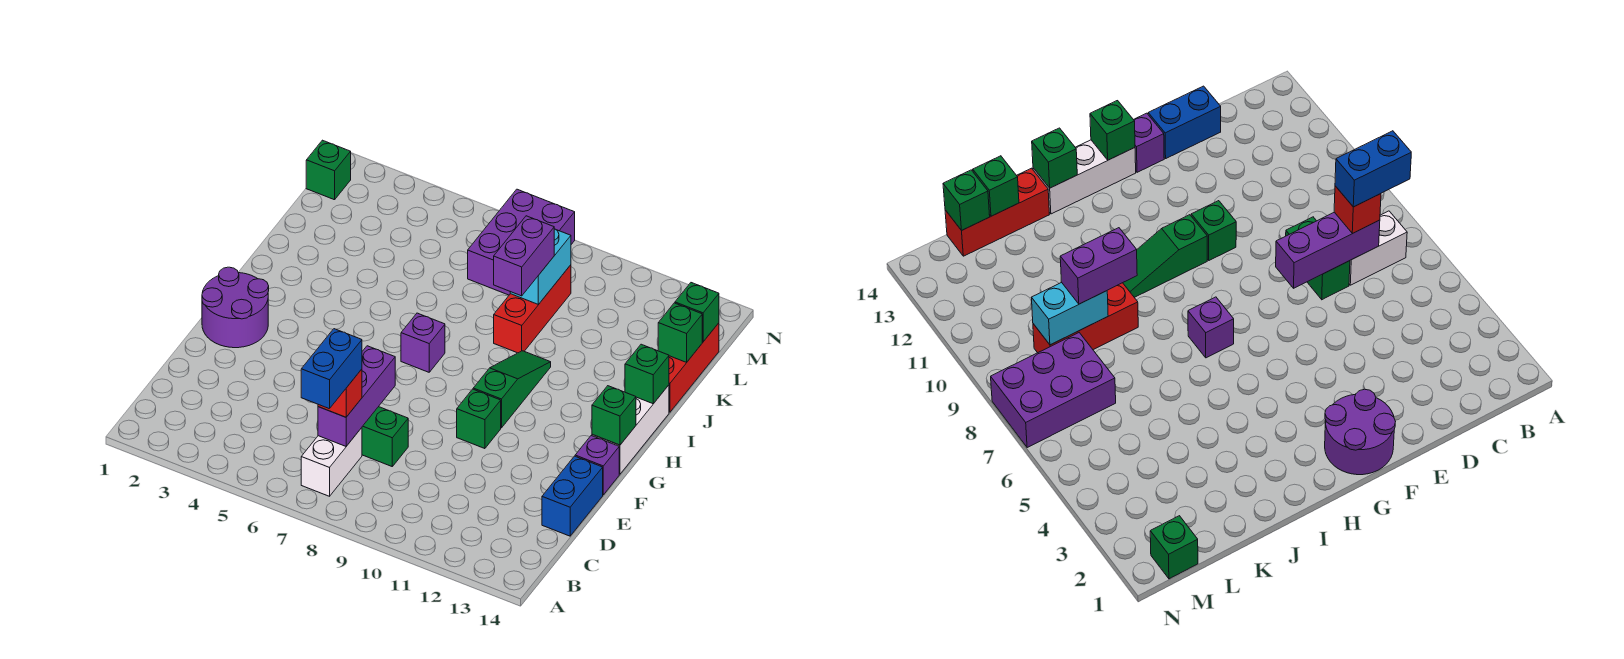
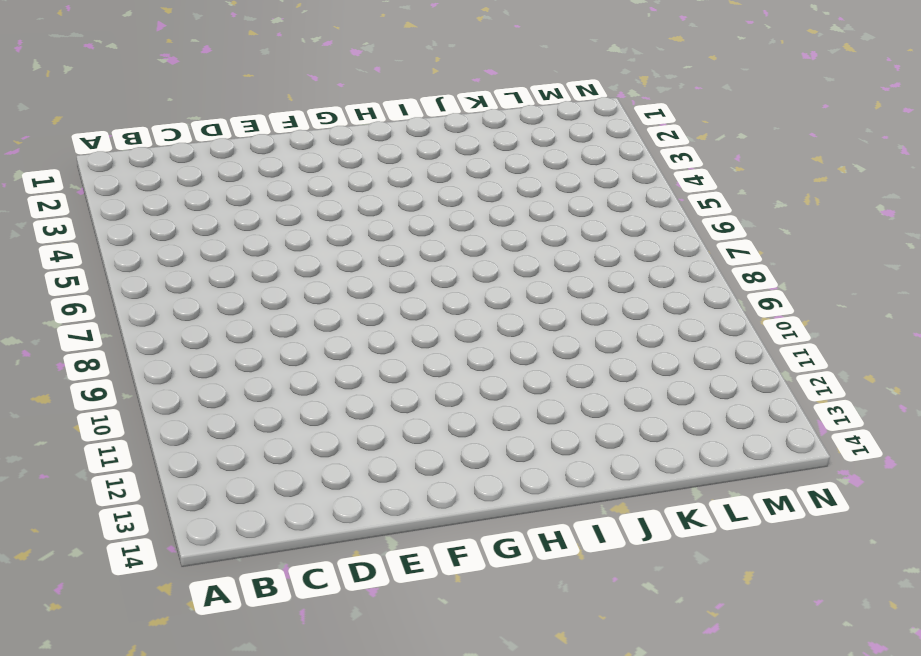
none -> white 1x2 brick [301,428,362,496]
none -> green 1x2 brick [362,407,408,466]
none -> blue 1x2 brick [542,456,603,536]

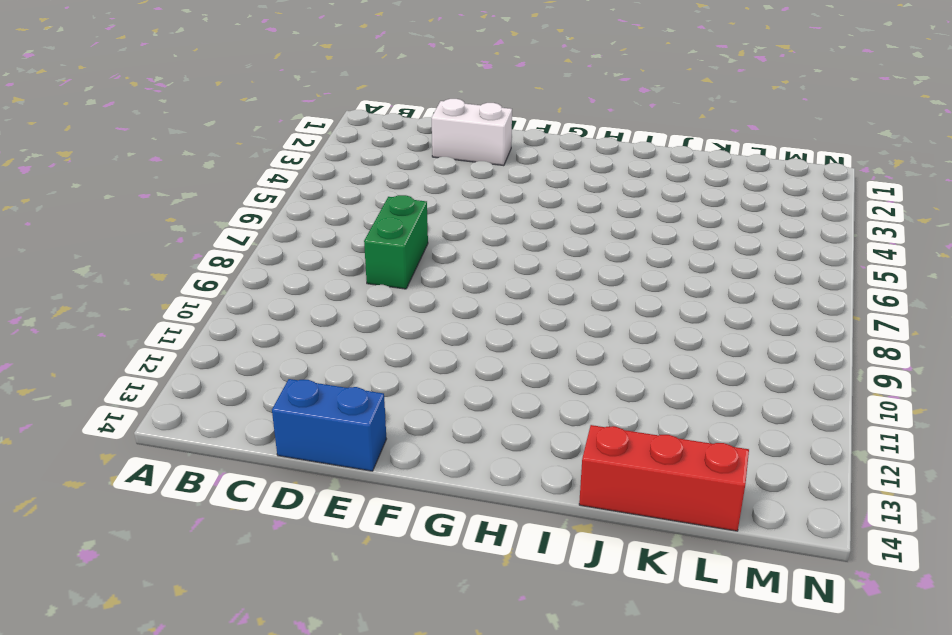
white 1x2 brick [432,99,512,166] -> white 1x2 brick moved to [301,428,362,496]
none -> purple 2x2 round brick [202,267,269,348]
none -> green 1x1 brick [457,389,501,449]
none -> purple 1x1 brick [575,436,619,495]

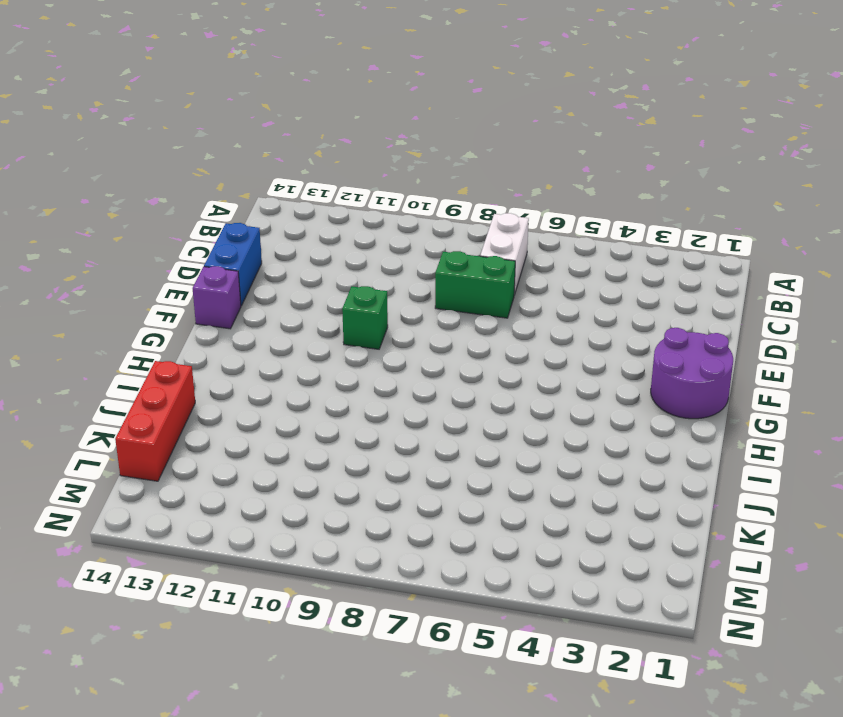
none -> green 1x3 slope [473,351,551,428]
none -> white 1x3 brick [592,385,669,474]
none -> purple 1x1 brick [401,313,445,372]

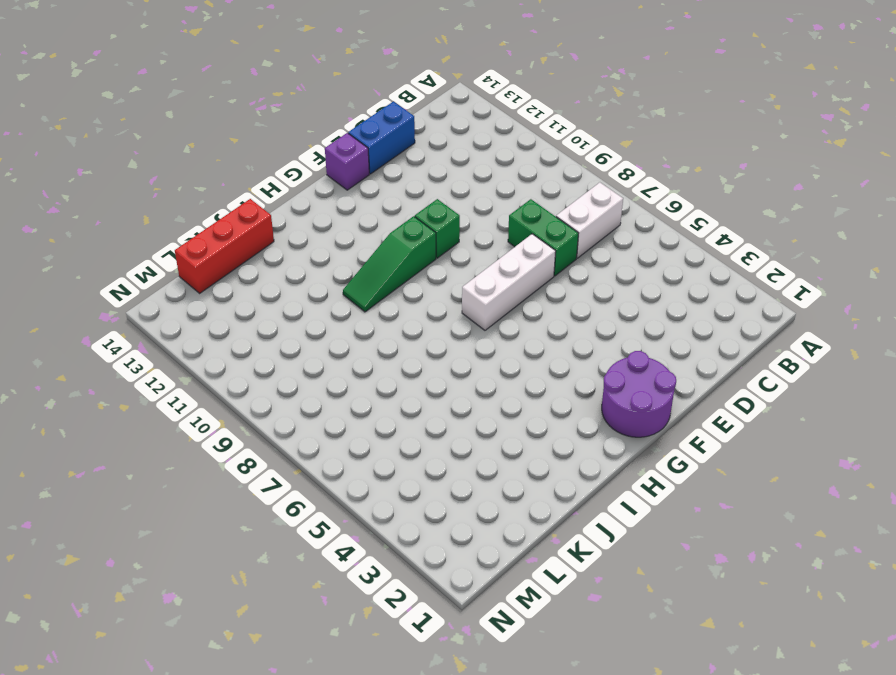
white 1x3 brick [462,234,556,330] -> white 1x3 brick moved to [592,385,669,474]
none -> purple 1x1 brick [401,313,445,372]
none -> red 1x3 brick [494,265,571,353]
none -> purple 2x3 brick [468,189,575,295]

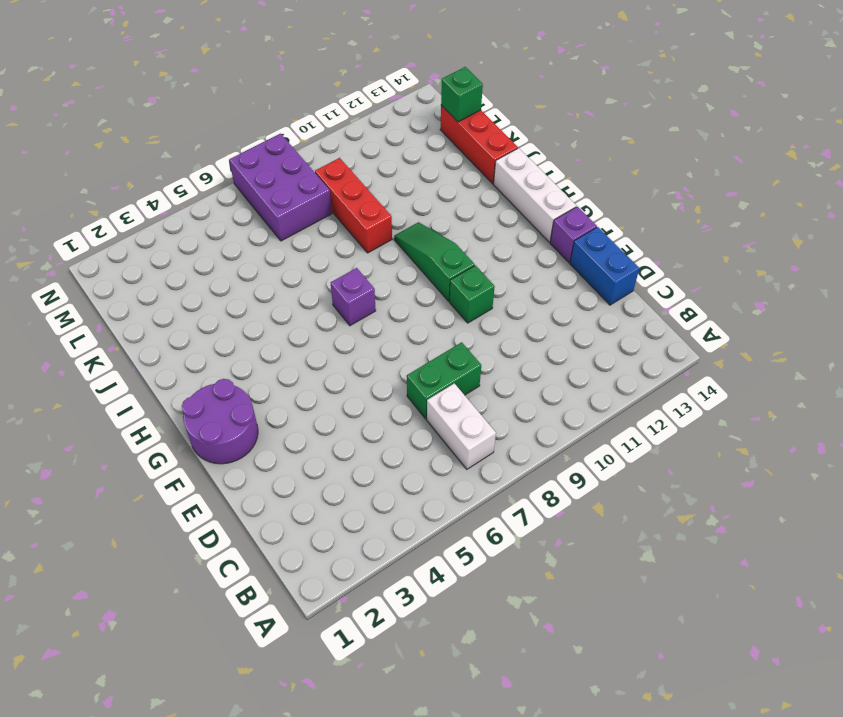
none -> green 1x1 brick [306,140,351,200]
none -> purple 1x3 brick [318,346,395,446]
none -> green 1x1 brick [592,386,636,445]

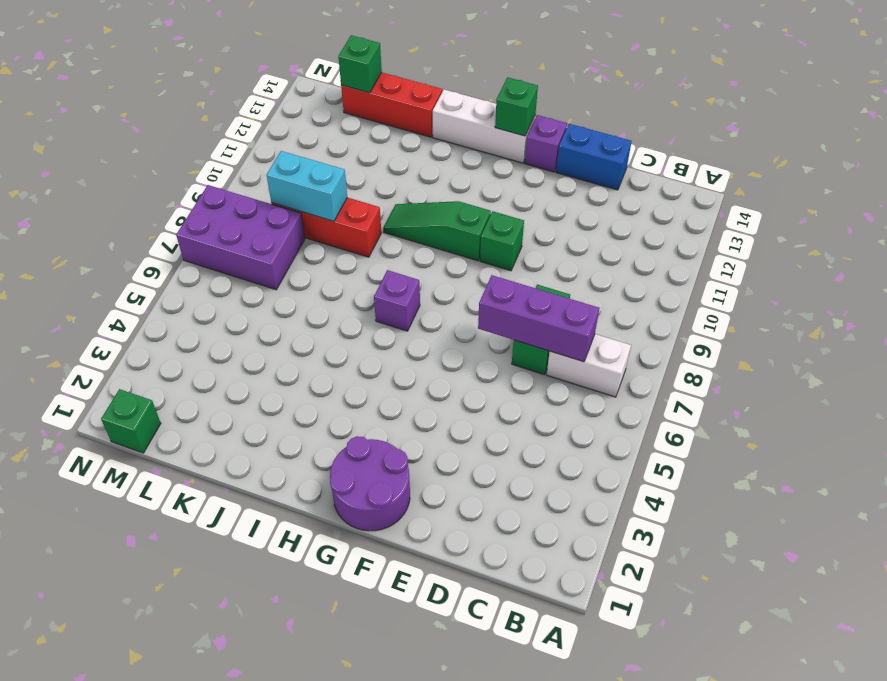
none -> green 1x1 brick [625,344,669,404]
none -> green 1x1 brick [658,303,702,362]
none -> red 1x1 brick [318,369,362,417]

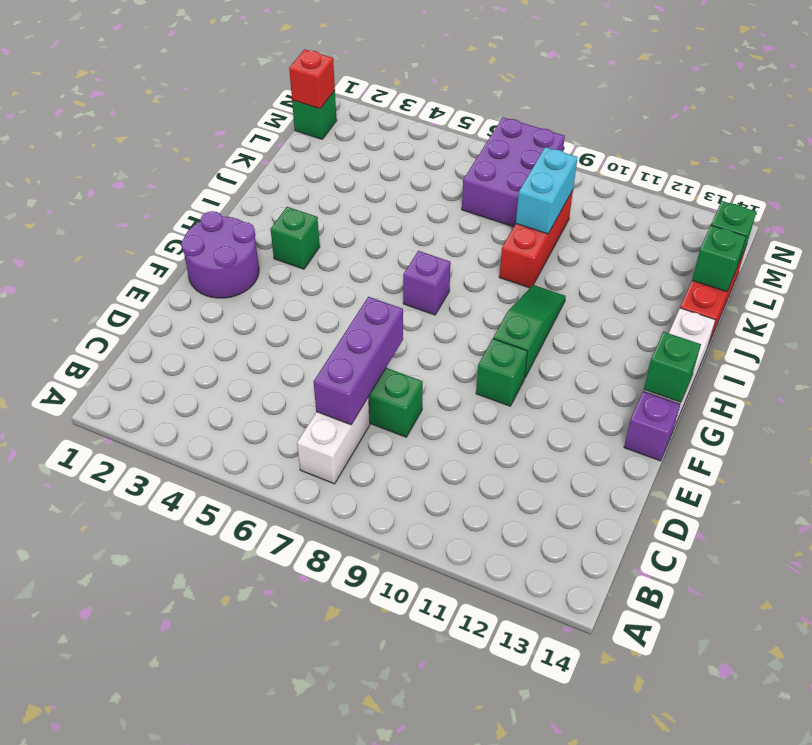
green 1x1 brick [271,207,320,269] -> green 1x1 brick moved to [625,344,669,404]
red 1x1 brick [289,49,335,109] -> red 1x1 brick moved to [318,369,362,417]
none -> blue 1x2 brick [542,456,603,536]
none -> purple 1x2 brick [494,216,554,296]
none -> blue 1x2 brick [301,329,362,409]

